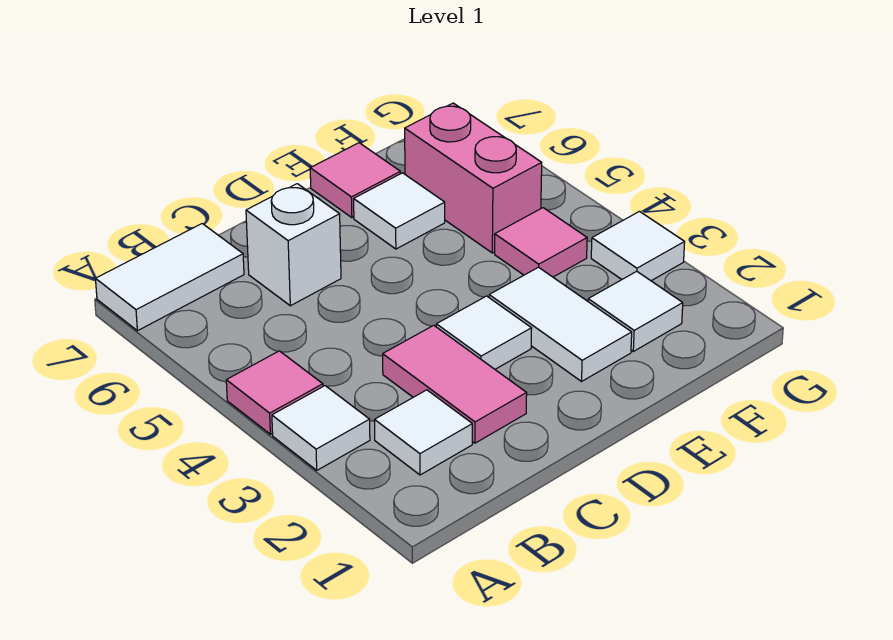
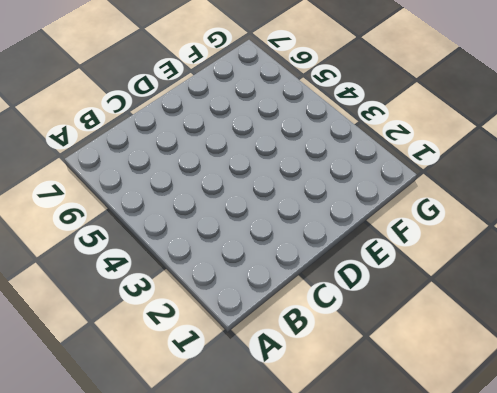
none -> white 1x1 tile [272,386,370,470]
none -> pink 1x1 tile [226,351,323,434]
none -> white 1x2 tile [96,224,244,331]

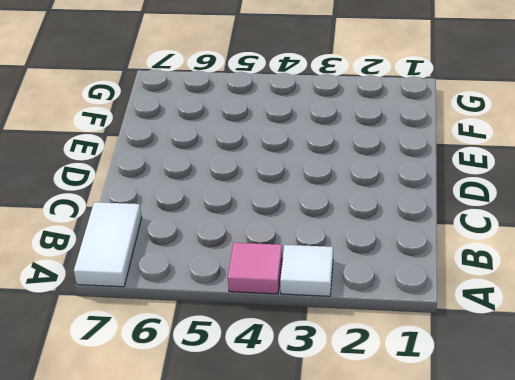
none -> white 1x1 tile [374,390,472,475]
none -> pink 1x2 tile [383,325,527,443]
none -> white 1x1 brick [246,184,341,306]

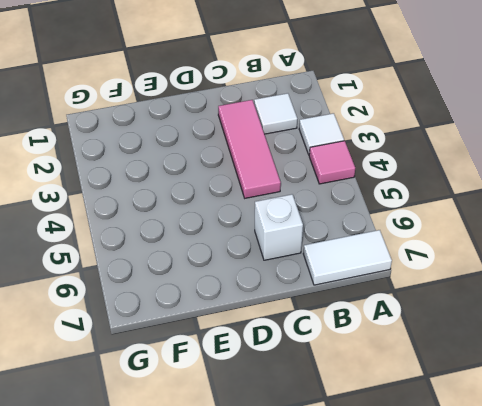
pink 1x3 tile [218,100,281,198] -> pink 1x2 tile [383,325,527,443]
none -> white 1x1 tile [436,296,532,369]
none -> white 1x2 tile [489,267,632,381]
none -> white 1x1 tile [354,173,445,249]

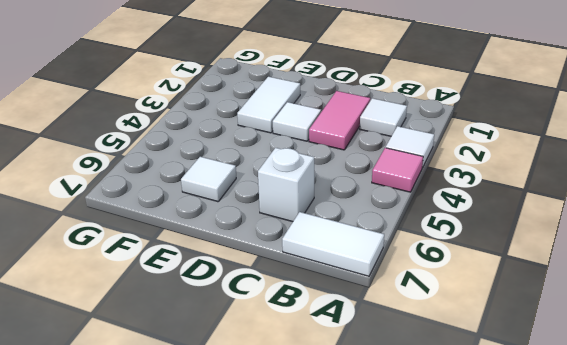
none -> pink 1x1 tile [310,143,400,218]
none -> white 1x1 tile [588,271,683,351]
none -> pink 1x1 tile [495,208,587,277]

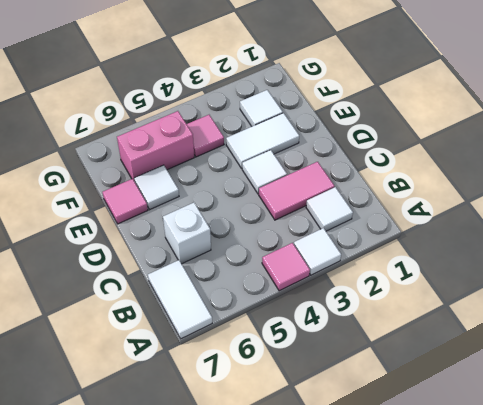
none -> white 1x1 tile [591,211,685,281]

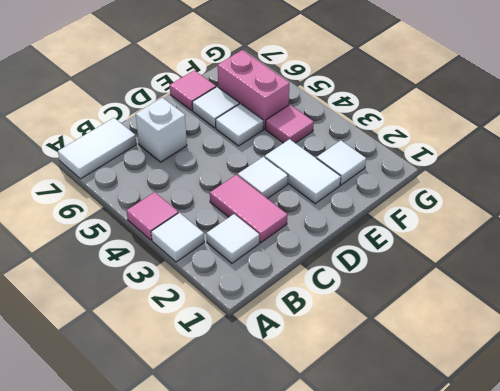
white 1x1 tile [216,104,263,146] -> white 1x1 tile moved to [591,211,685,281]

